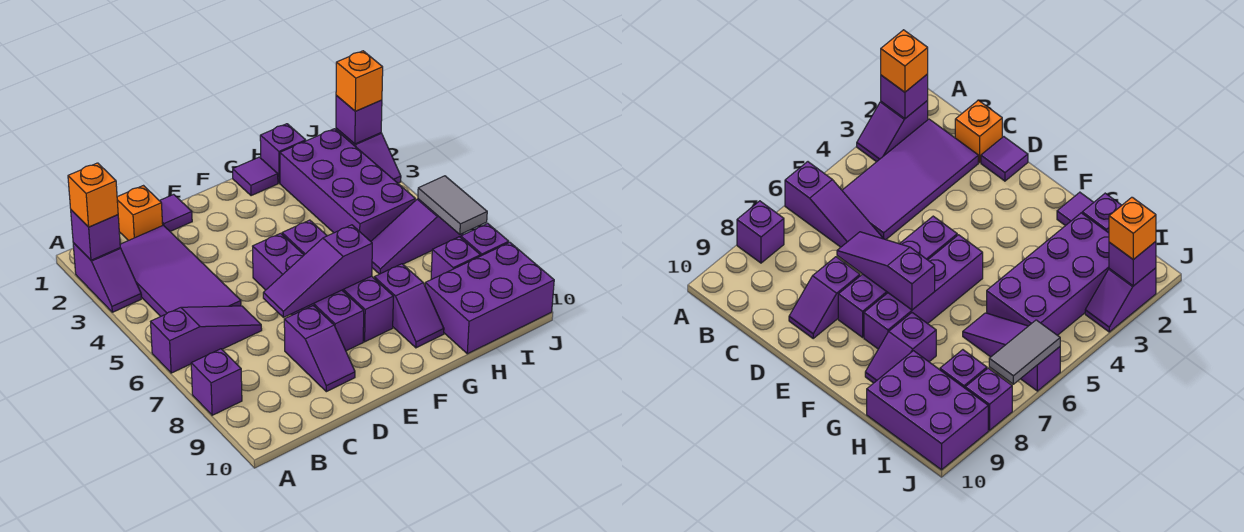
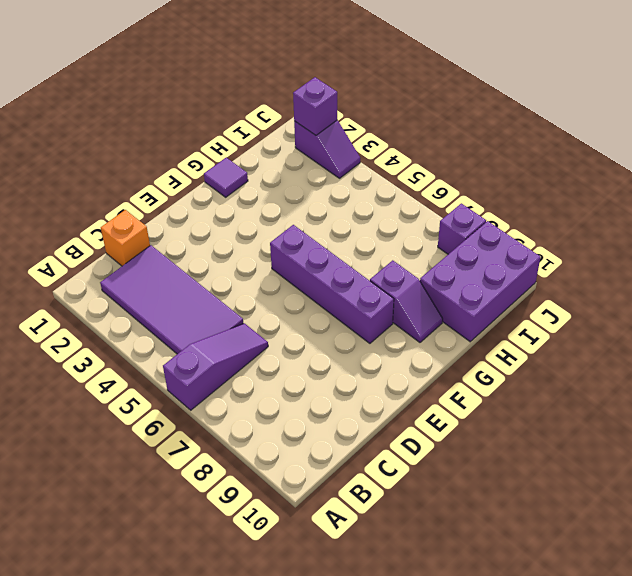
none -> purple 1x2 slope [73,243,141,312]
none -> purple 1x1 brick [191,349,242,415]
none -> purple 1x1 tile [160,194,192,231]

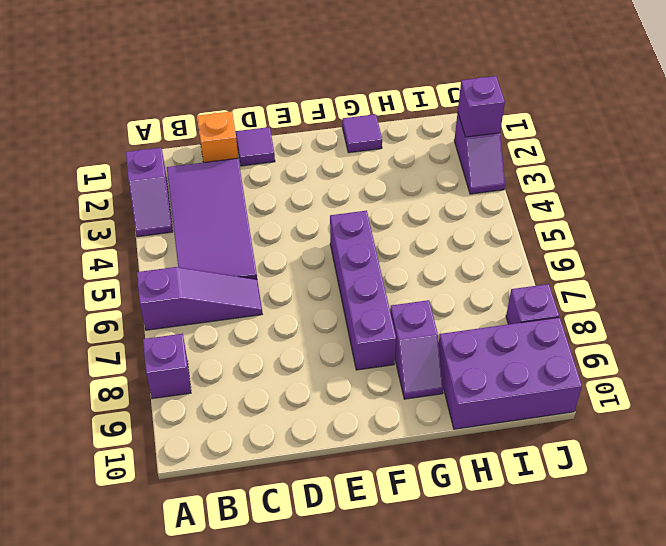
none -> purple 1x2 slope [284,306,355,392]
none -> purple 1x4 brick [253,233,364,351]
none -> purple 1x1 brick [260,124,306,183]

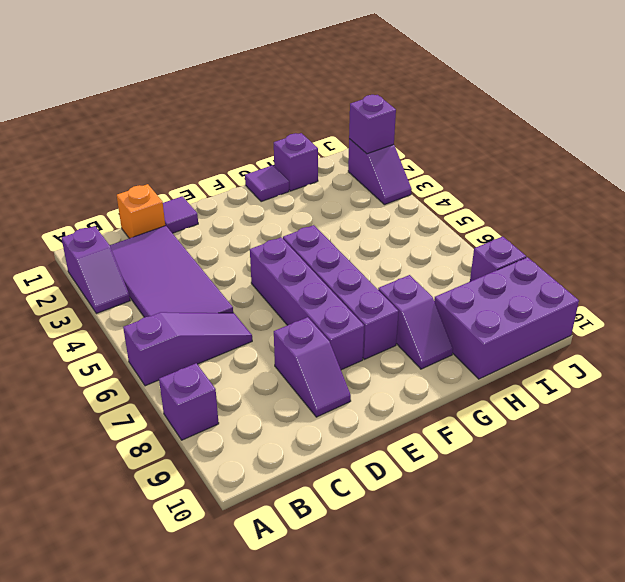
none -> purple 2x4 brick [280,129,415,241]
none -> purple 1x3 slope [371,199,463,274]
none -> purple 1x1 brick [431,237,480,280]

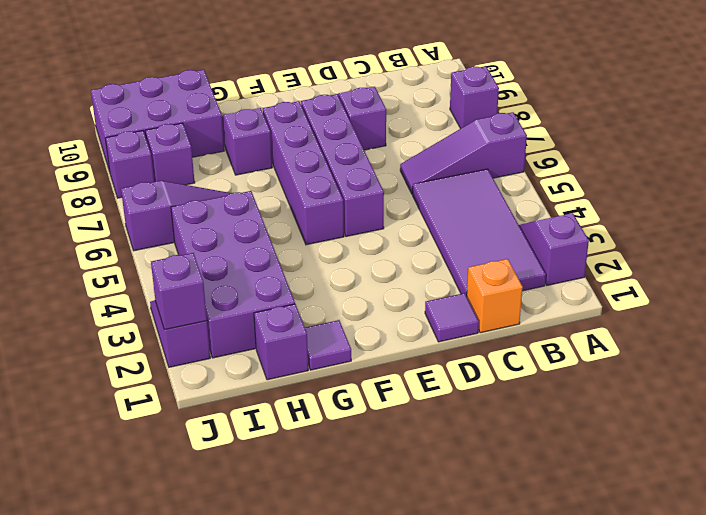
none -> purple 1x1 brick [71,210,120,260]
none -> purple 1x3 slope [263,225,372,317]
none -> grey 1x2 tile [418,176,487,234]

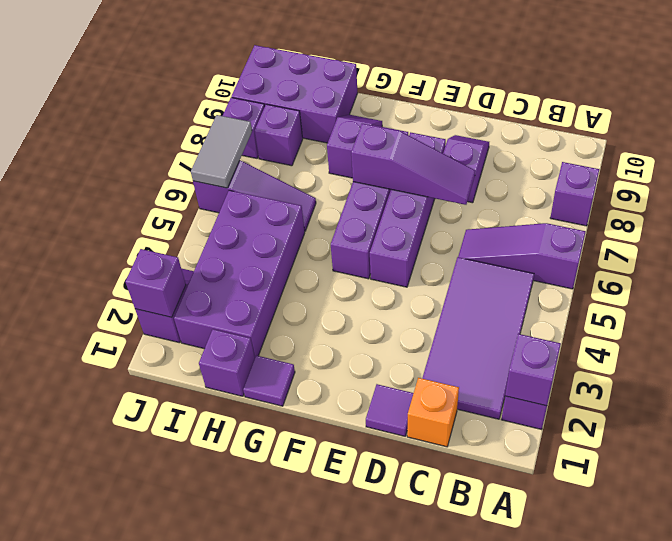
none -> orange 1x1 brick [68,163,118,227]
none -> orange 1x1 brick [336,51,383,111]

